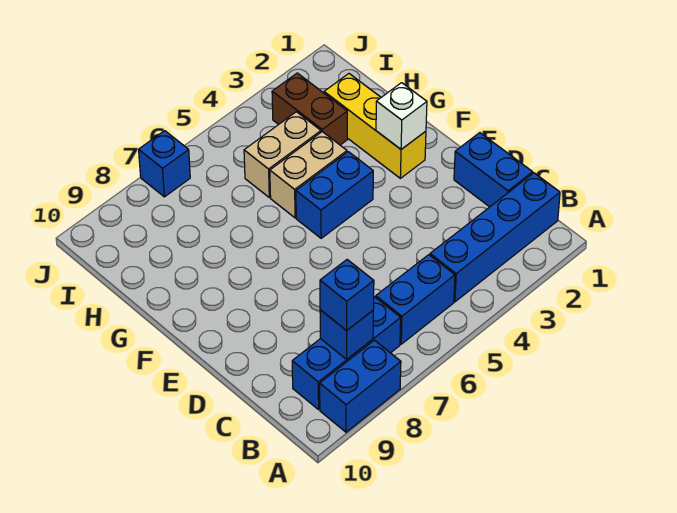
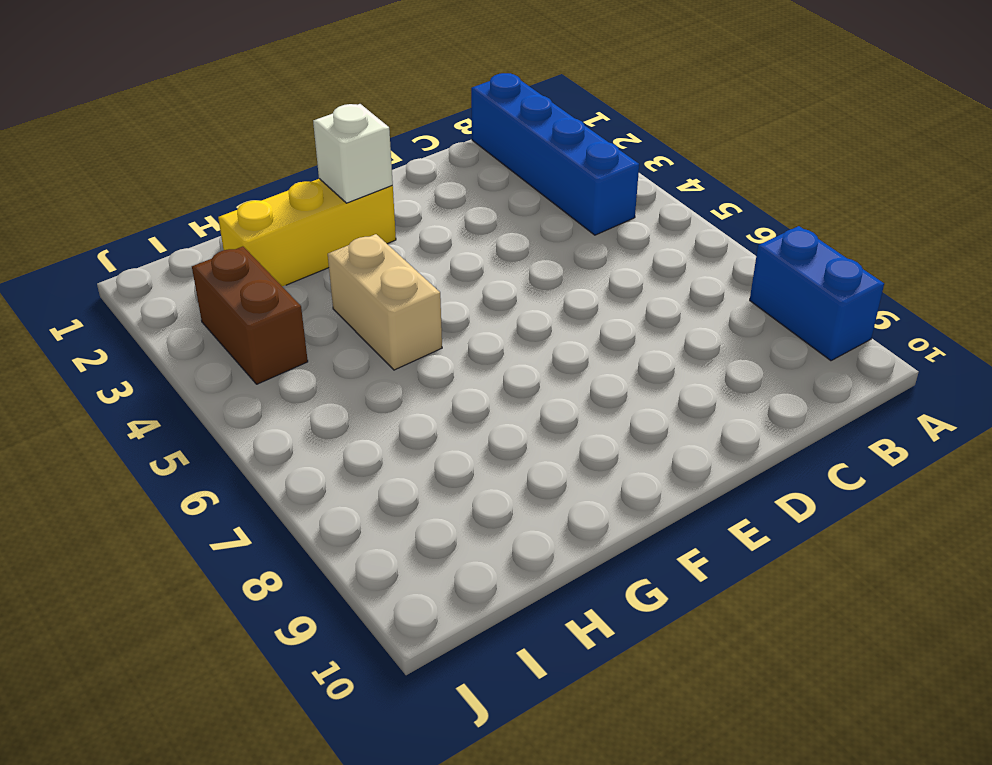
brown 1x2 brick [192,247,308,384] -> brown 1x2 brick turned to [272,73,347,145]
none -> blue 1x2 brick [376,255,455,344]
none -> blue 1x3 brick [292,297,401,410]
none -> blue 1x2 brick [454,133,533,207]

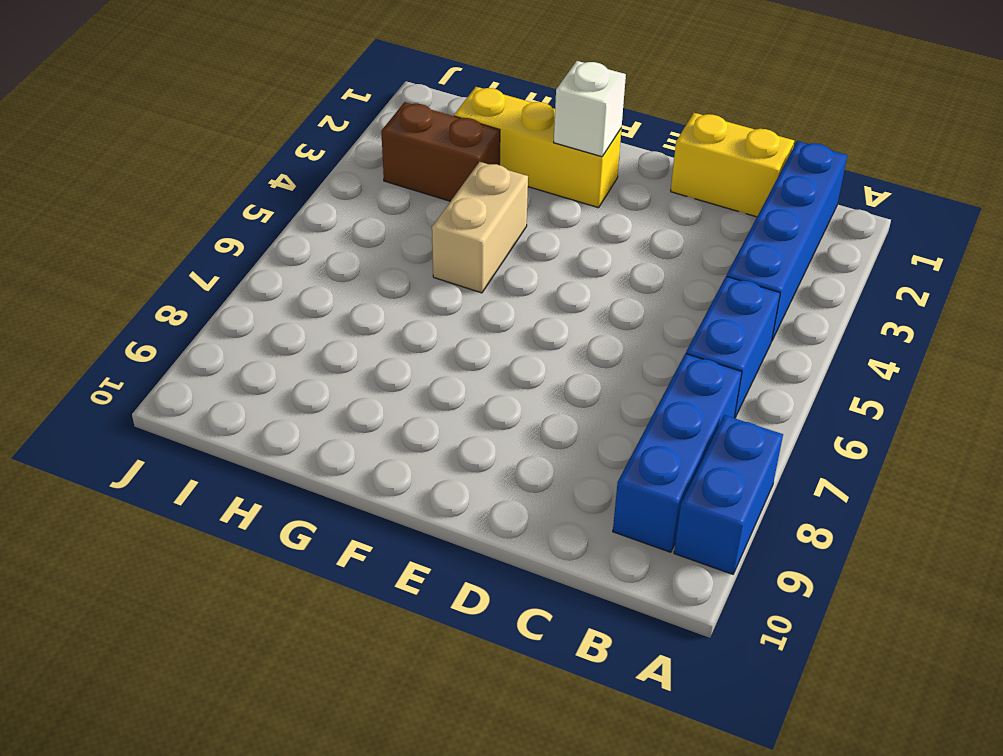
yellow 1x2 brick [671,113,794,217] -> blue 1x2 brick [454,133,533,207]
none -> blue 1x2 brick [296,152,373,238]
none -> tan 1x2 brick [244,112,321,197]
none -> blue 1x1 brick [139,131,190,197]

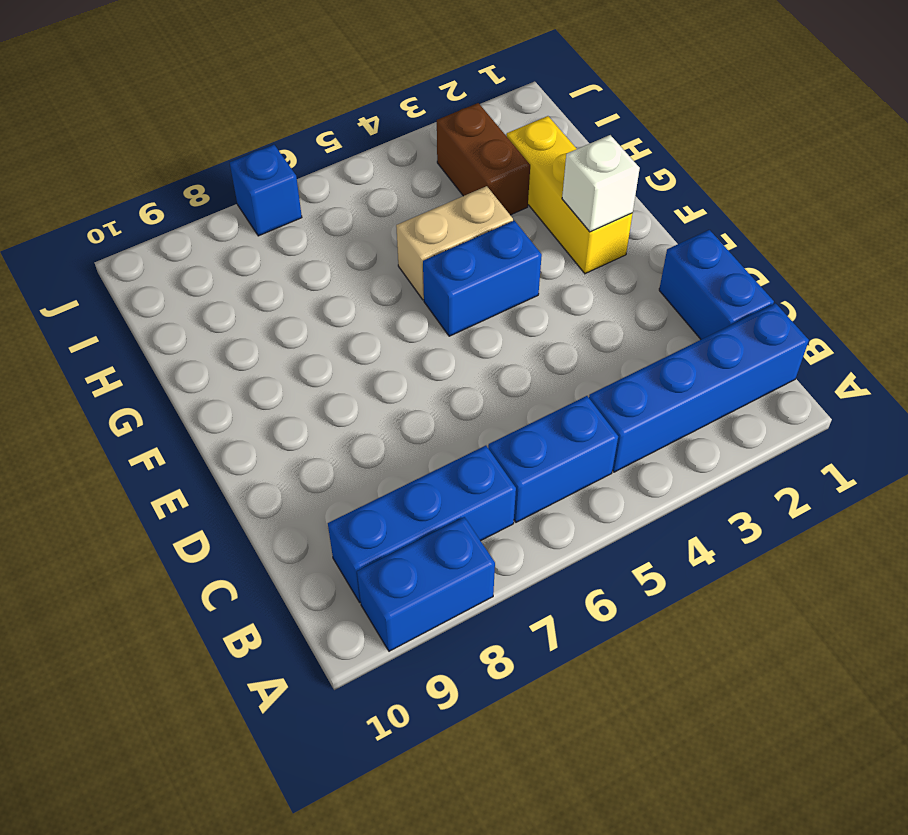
none -> tan 1x2 brick [244,112,321,197]
none -> blue 1x1 brick [320,310,373,359]
none -> blue 1x1 brick [320,260,374,331]

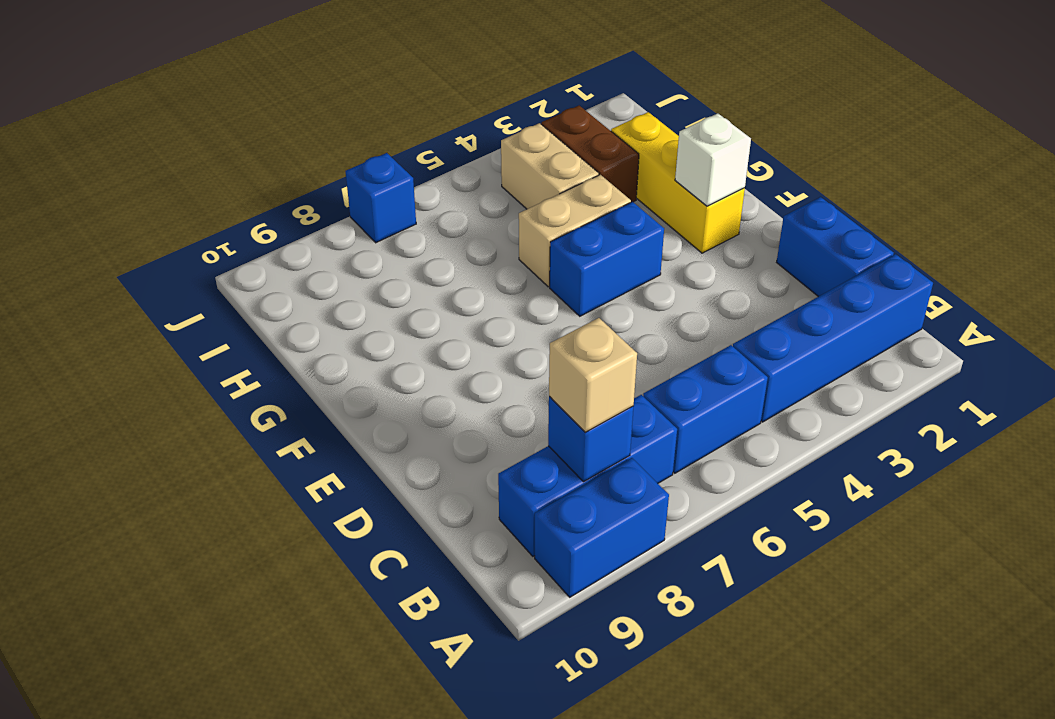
tan 1x1 brick [549,318,637,433] -> blue 1x1 brick [320,260,374,331]
tan 1x2 brick [501,123,599,209] -> tan 1x2 brick turned to [244,112,321,197]

